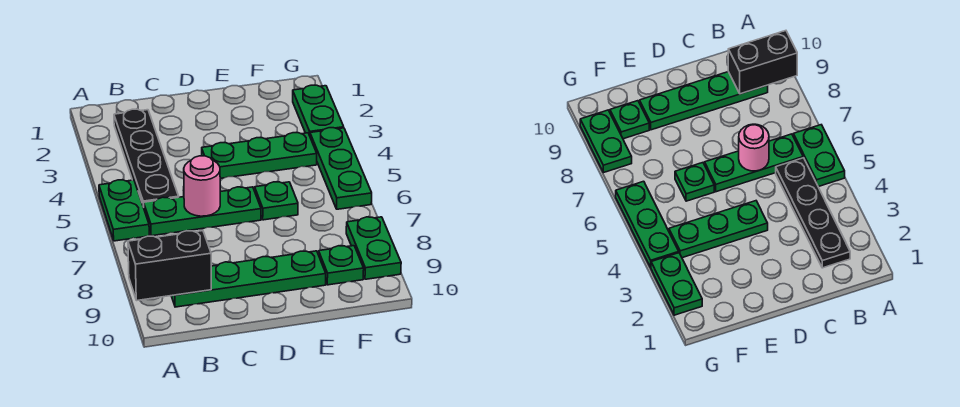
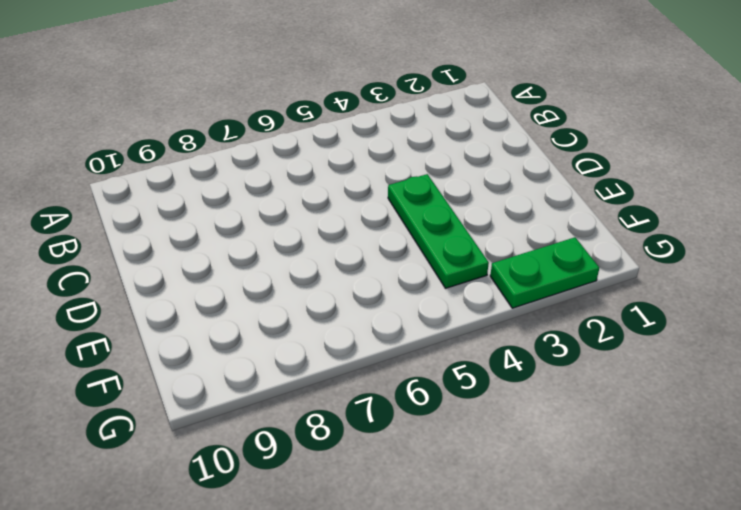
none -> green 1x2 plate [99,180,149,241]
none -> black 1x4 plate [114,109,179,207]
none -> green 1x3 plate [144,187,261,236]

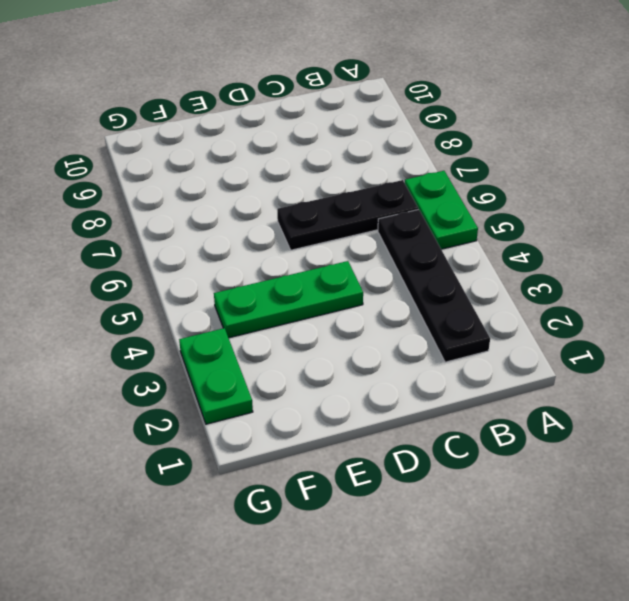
black 1x3 plate [277,180,418,250] -> green 1x3 plate [144,187,261,236]
none -> green 1x4 plate [172,251,326,307]
none -> green 1x1 plate [255,182,298,220]
none -> green 1x1 plate [319,246,364,285]

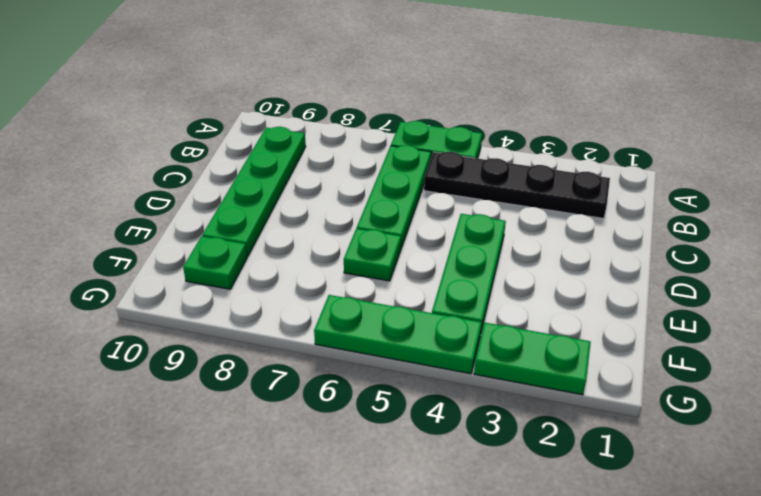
none -> green 1x2 plate [346,217,401,279]
none -> black 1x2 brick [128,231,211,300]
none -> pink 1x1 round brick [184,156,220,216]

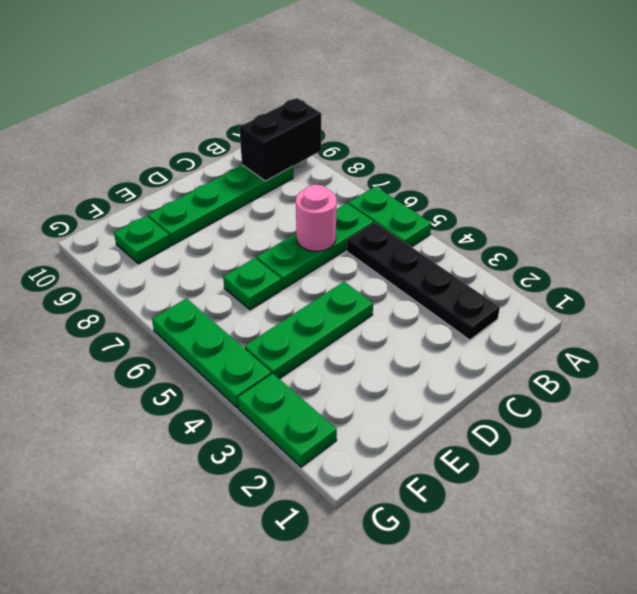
none -> green 1x2 plate [346,217,401,279]

